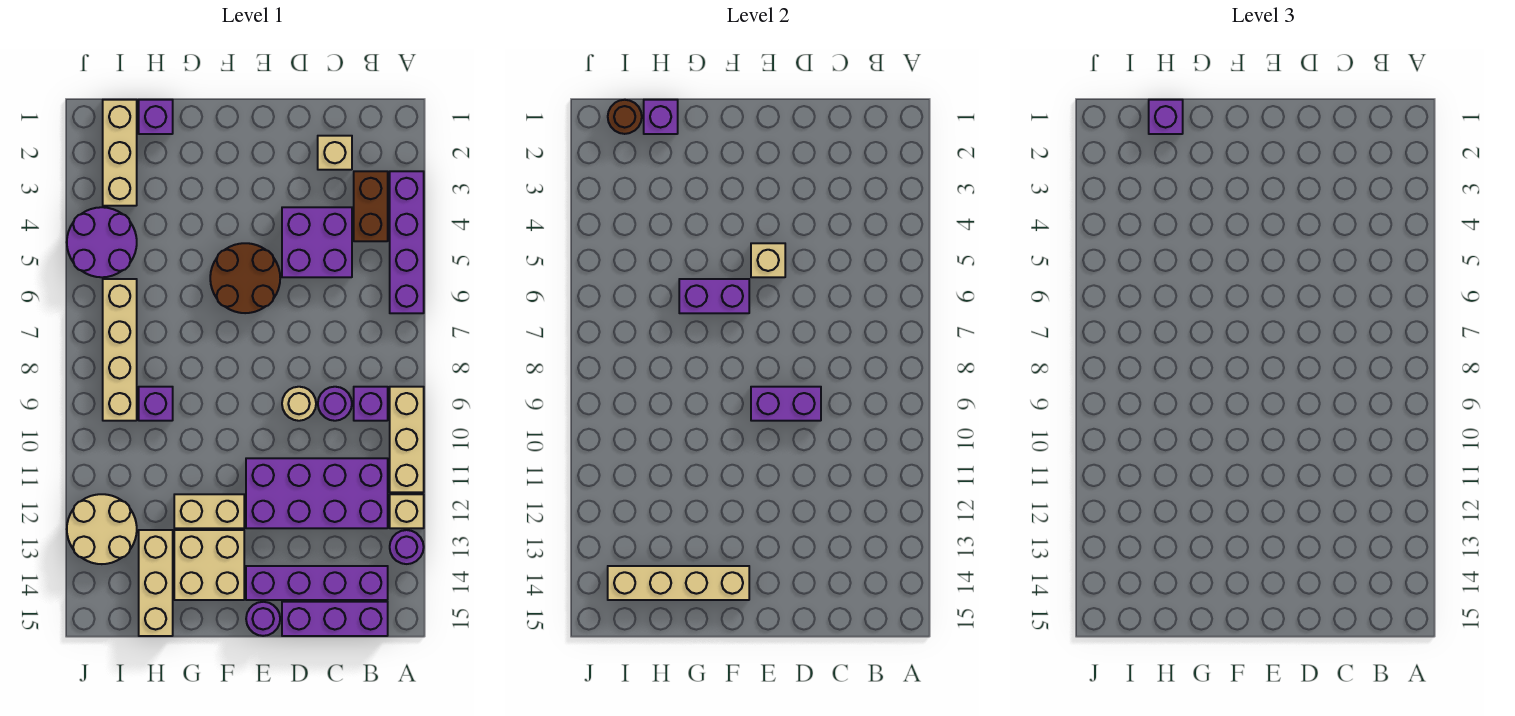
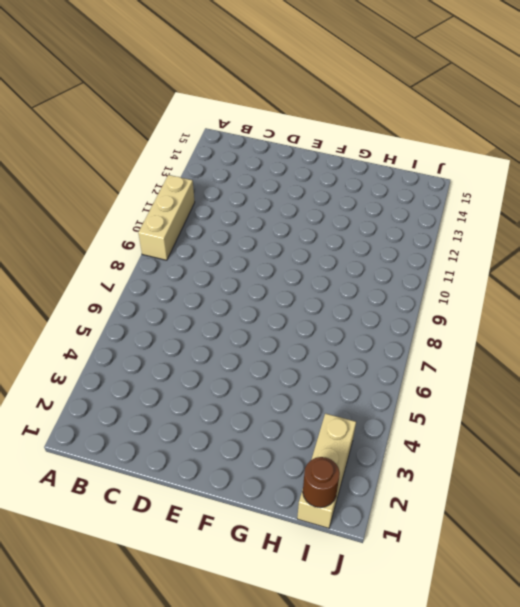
none -> purple 1x4 brick [390,171,424,313]
none -> tan 1x1 brick [390,494,424,528]
none -> purple 1x1 round brick [390,530,424,564]
none -> brown 1x2 brick [354,171,388,241]

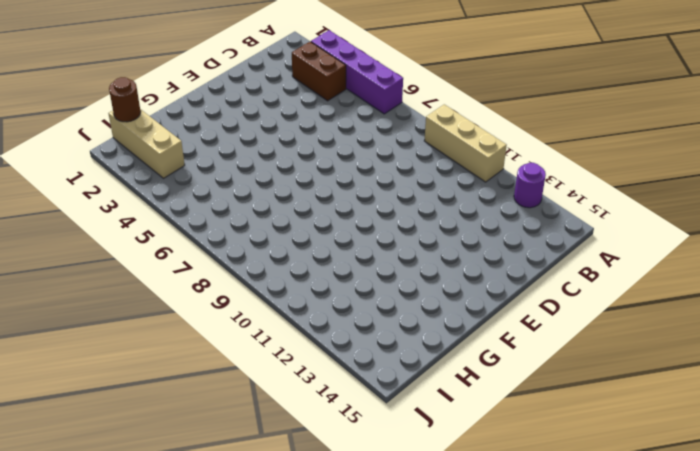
none -> tan 1x1 brick [390,494,424,528]
none -> purple 1x1 brick [354,387,388,421]
none -> purple 2x4 brick [246,458,388,528]
none -> purple 1x4 brick [246,566,388,600]

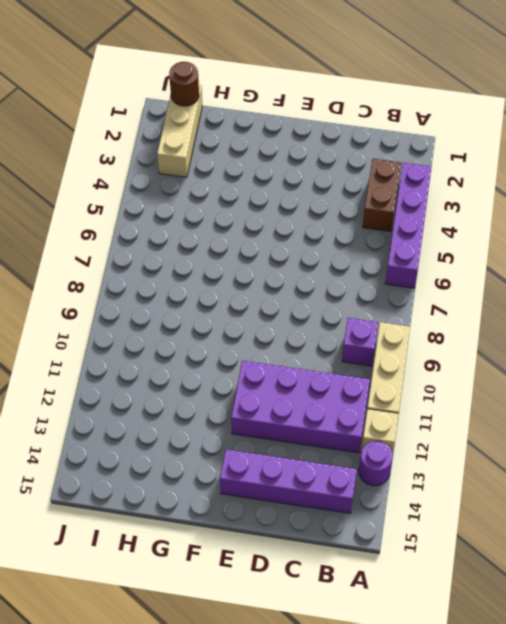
none -> purple 1x3 brick [282,602,388,636]
none -> tan 1x1 brick [318,136,352,170]
none -> purple 2x2 brick [282,207,352,277]
none -> purple 1x1 round brick [318,387,352,421]

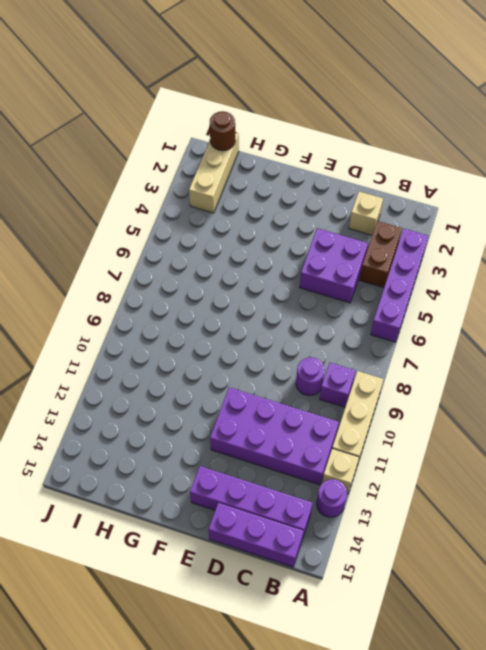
none -> tan 1x1 round brick [282,387,316,421]
none -> brown 2x2 round brick [210,243,280,313]
none -> purple 1x1 round brick [246,602,280,636]
none -> tan 1x2 brick [174,494,244,528]

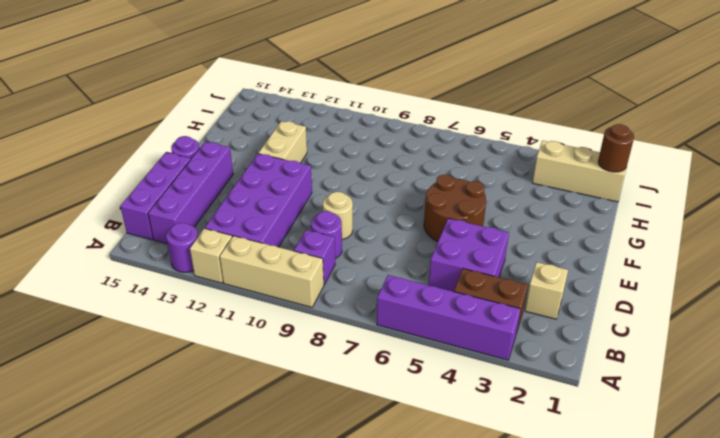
none -> tan 2x2 brick [174,530,244,600]
none -> purple 1x1 brick [139,100,173,134]
none -> purple 1x1 brick [139,387,173,421]
none -> tan 1x3 brick [139,530,173,636]

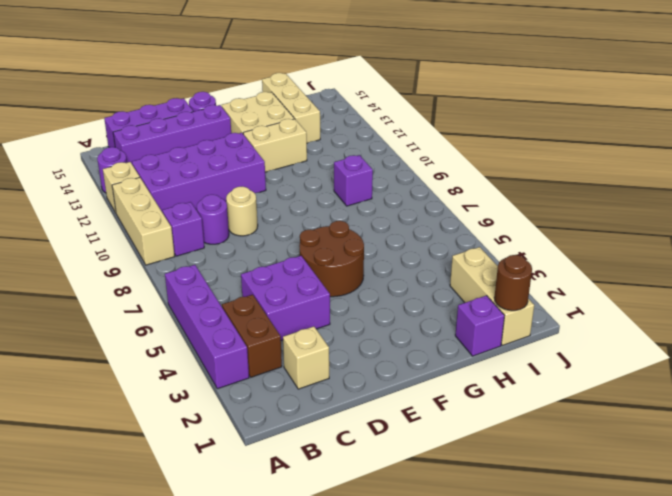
none -> purple 2x2 round brick [67,207,137,277]
none -> tan 1x4 brick [103,279,137,421]
none -> tan 2x2 round brick [67,494,137,564]
none -> purple 1x2 brick [751,387,821,421]

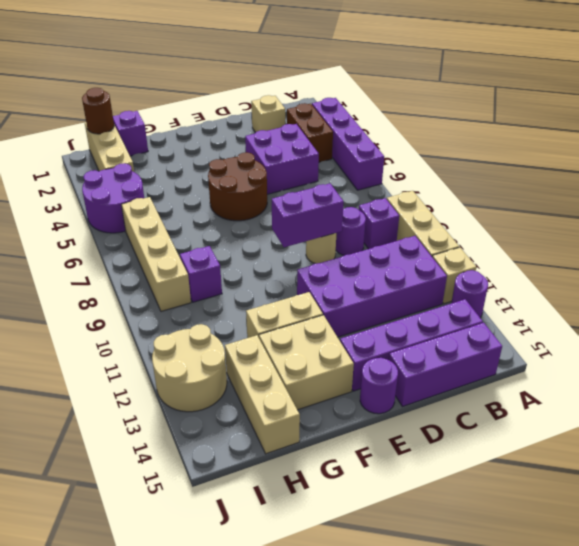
none -> tan 1x1 brick [751,243,785,277]
none -> purple 1x2 brick [679,279,749,313]
none -> tan 1x4 brick [608,566,749,600]
none -> purple 1x1 brick [644,100,678,134]

